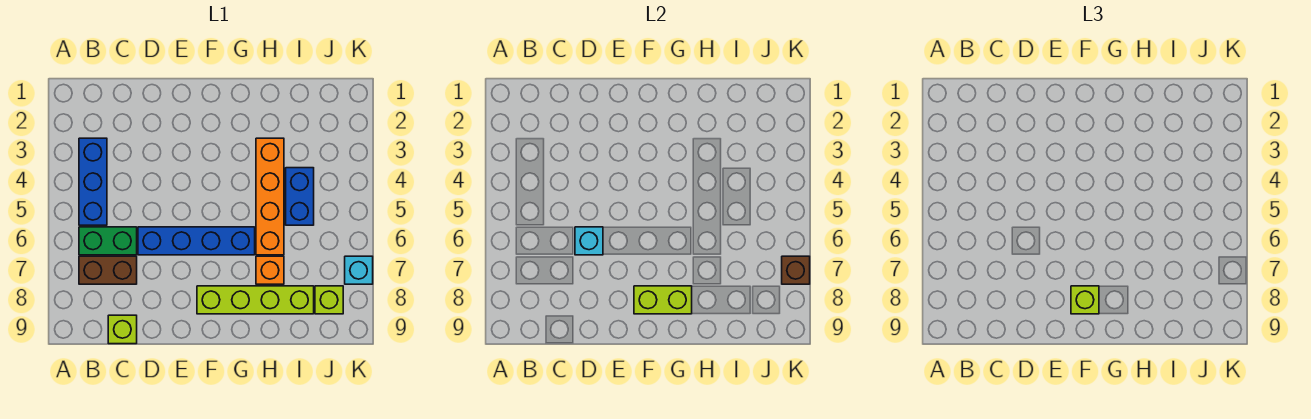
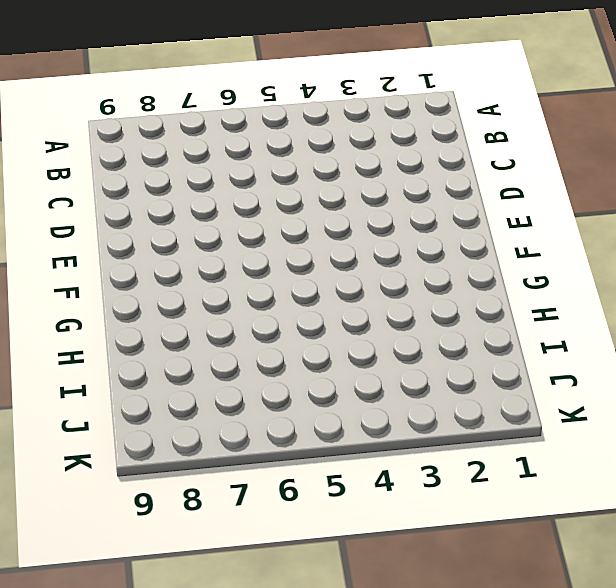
none -> blue 1x3 brick [79,138,107,225]
none -> green 1x2 brick [79,227,137,255]
none -> brown 1x2 brick [79,256,137,284]

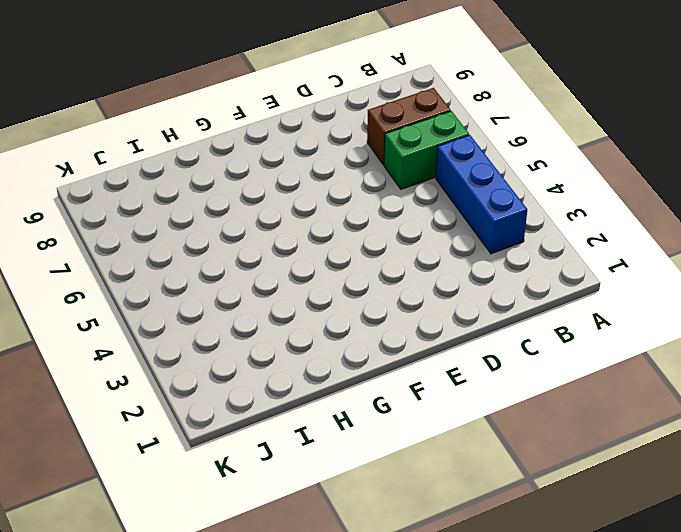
none -> lime 1x1 brick [108,315,137,344]
none -> blue 1x4 brick [138,227,255,255]
none -> lime 1x4 brick [197,286,314,314]

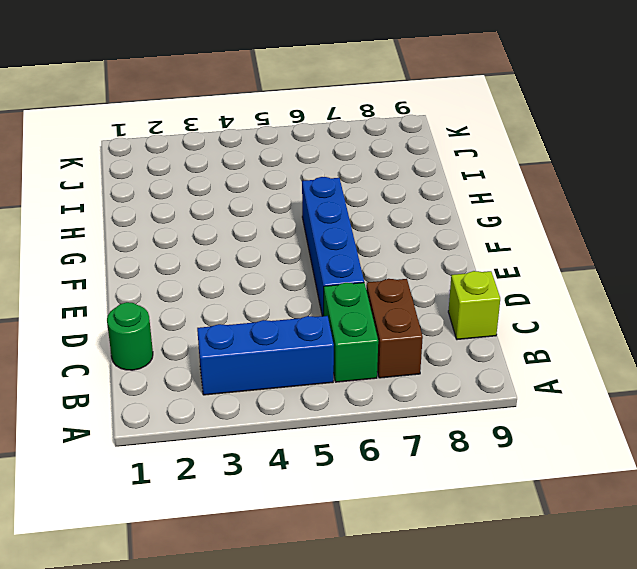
green 1x1 round brick [107,302,153,370] -> none
none -> lime 1x4 brick [197,286,314,314]
none -> orange 1x4 brick [256,138,284,255]
none -> orange 1x1 brick [256,256,284,284]

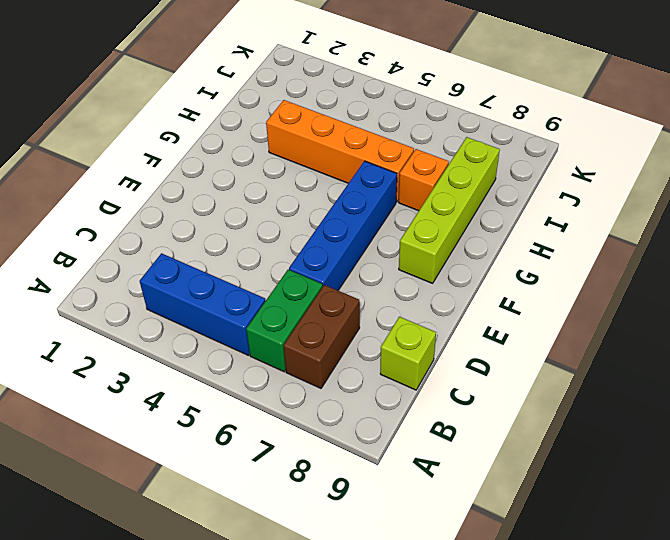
none -> blue 1x2 brick [286,168,314,225]
none -> lime 1x1 brick [315,286,343,314]
none -> cyan 1x1 brick [345,256,373,284]

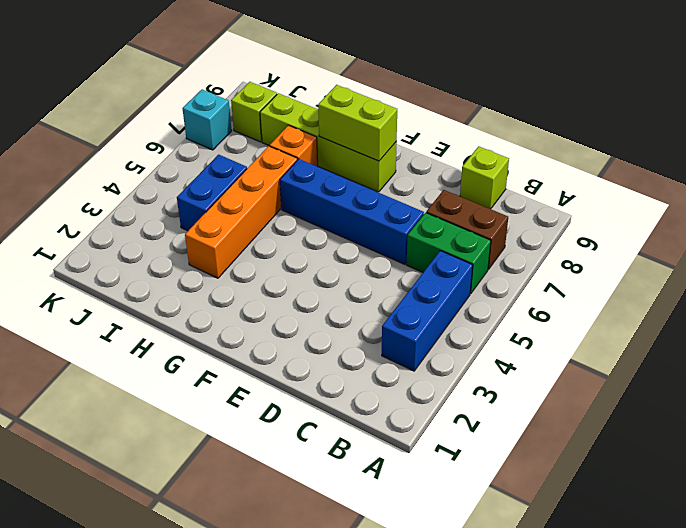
none -> cyan 1x1 brick [575,227,603,255]
none -> brown 1x1 brick [782,256,810,284]
none -> lime 1x1 brick [1071,286,1099,314]

